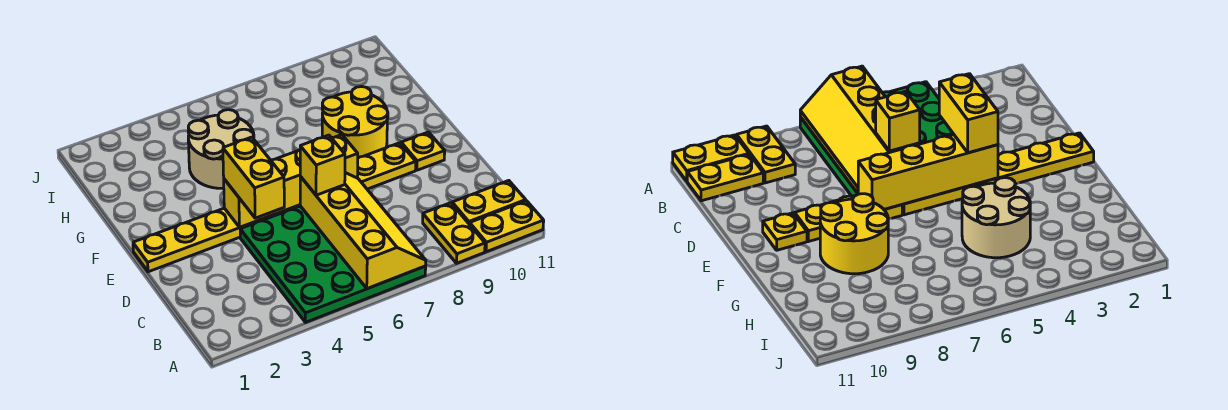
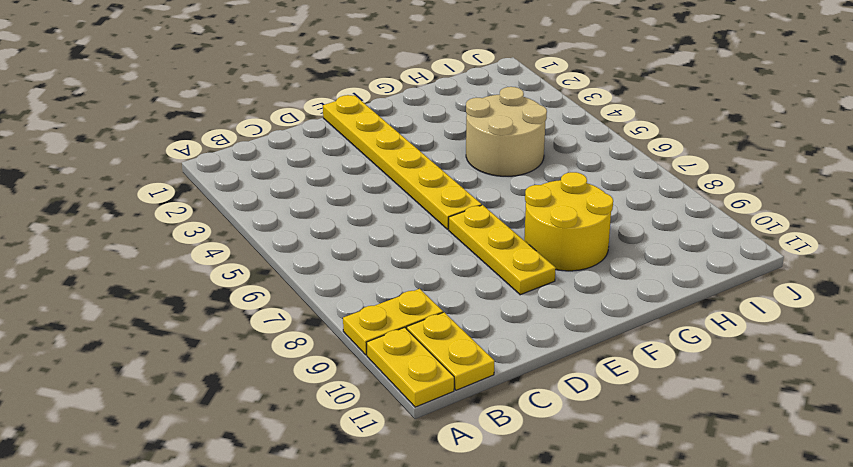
none -> green 4x4 plate [240,206,426,322]
none -> yellow 1x1 plate [401,132,445,170]
none -> yellow 2x4 slope [300,173,426,289]

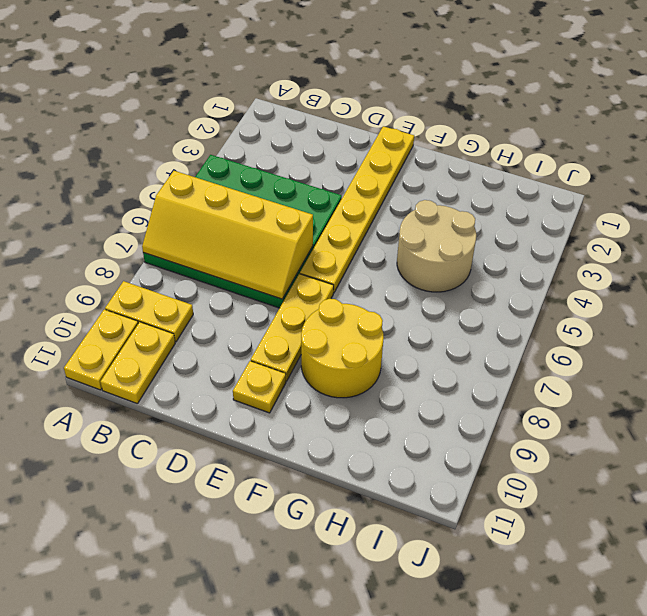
none -> yellow 1x4 brick [224,135,358,227]
none -> yellow 1x2 brick [223,137,284,218]
none -> yellow 1x1 brick [300,135,345,195]

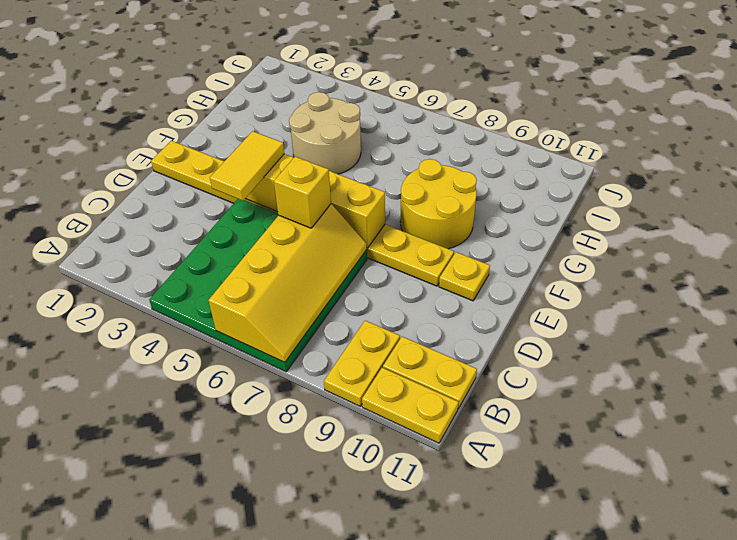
yellow 1x2 tile [210,131,284,201] -> yellow 1x2 brick [223,137,284,218]

